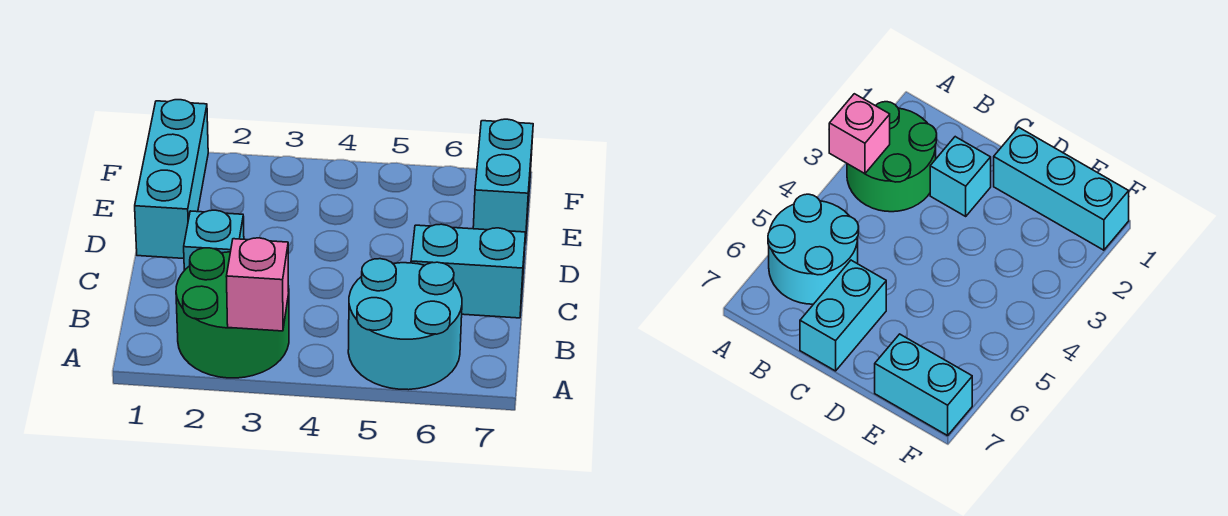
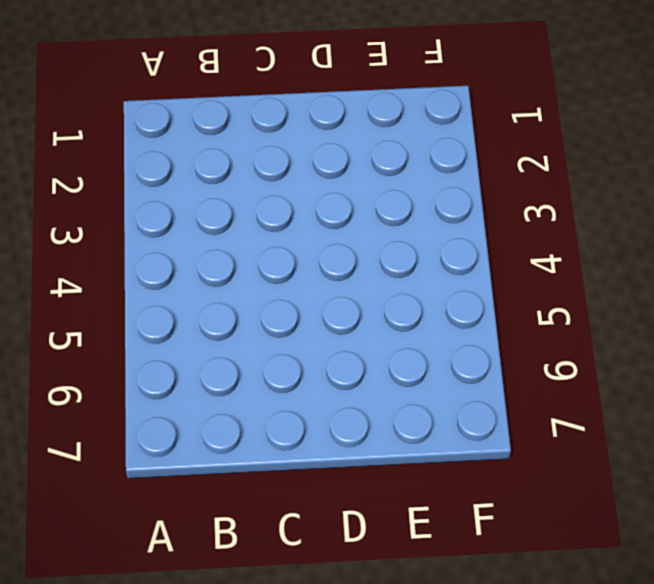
none -> green 2x2 round brick [176,248,289,378]
none -> cyan 2x2 round brick [348,259,462,390]

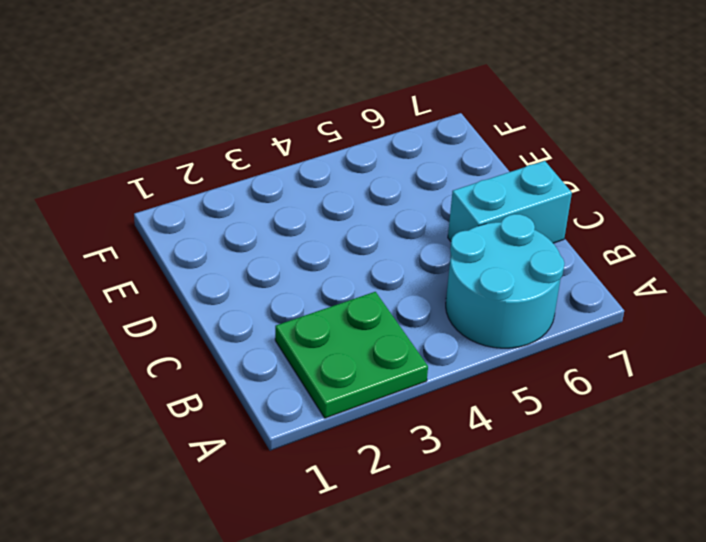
green 2x2 plate [275,292,428,418] -> green 2x2 round brick [176,248,289,378]
none -> cyan 1x1 brick [184,210,244,271]
none -> cyan 1x3 brick [135,100,208,259]

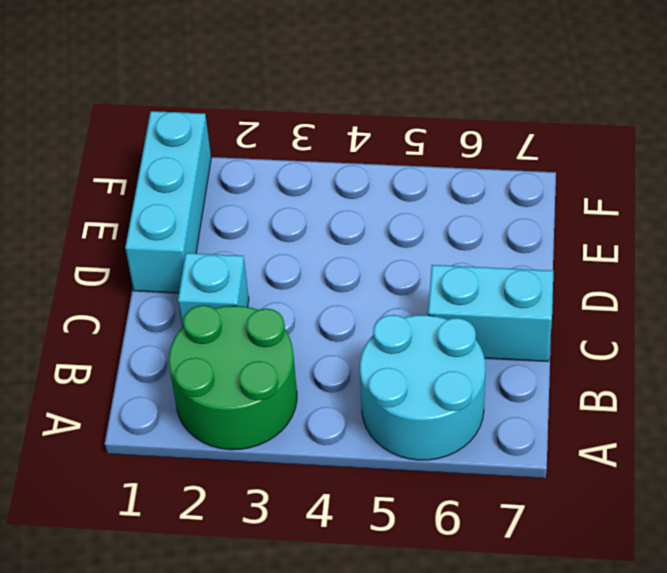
none -> cyan 1x2 brick [473,119,533,243]
none -> pink 1x1 brick [226,238,289,331]

